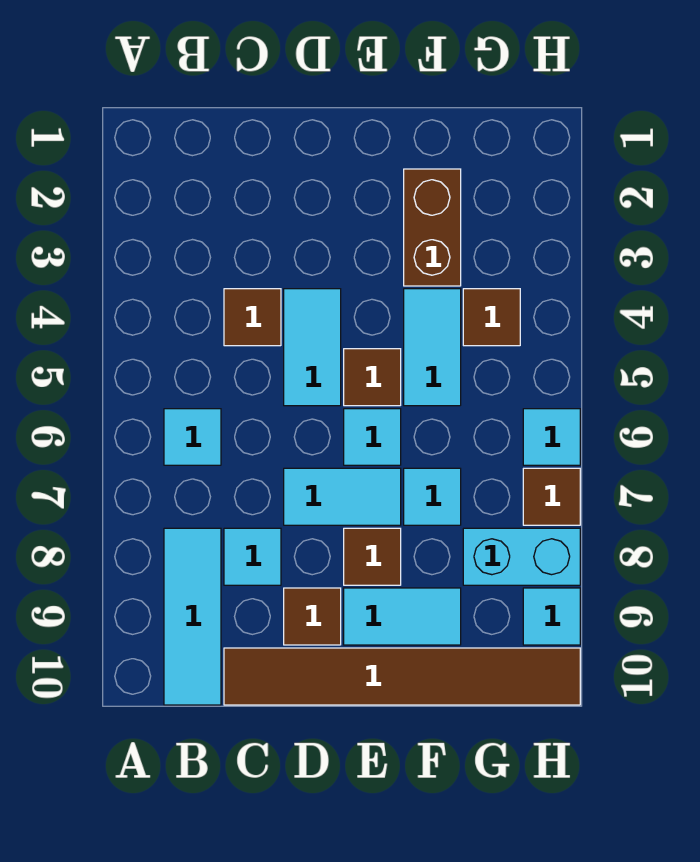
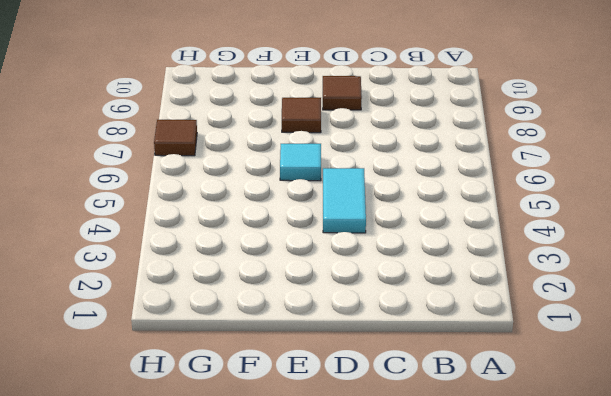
none -> cyan 1x1 tile [164,409,221,465]
none -> cyan 1x3 tile [164,528,221,705]
none -> brown 1x1 tile [224,289,281,346]

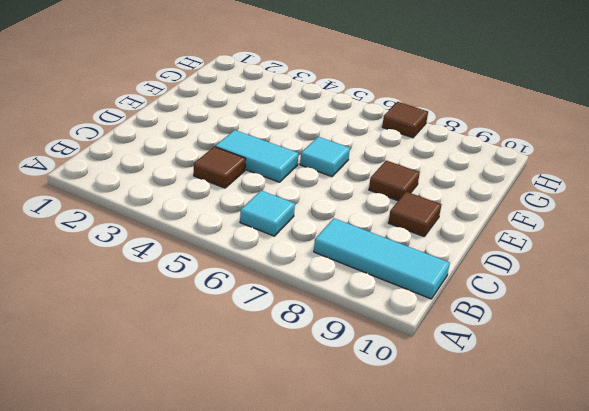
none -> cyan 1x1 tile [224,528,281,585]
none -> brown 1x6 tile [224,648,580,705]
none -> cyan 1x2 tile [284,468,401,525]

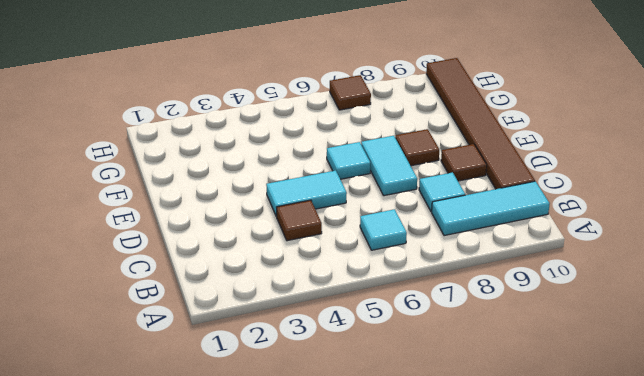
none -> brown 1x1 tile [344,349,401,406]
none -> cyan 1x2 tile [344,588,461,645]
none -> brown 1x2 brick [404,169,461,286]

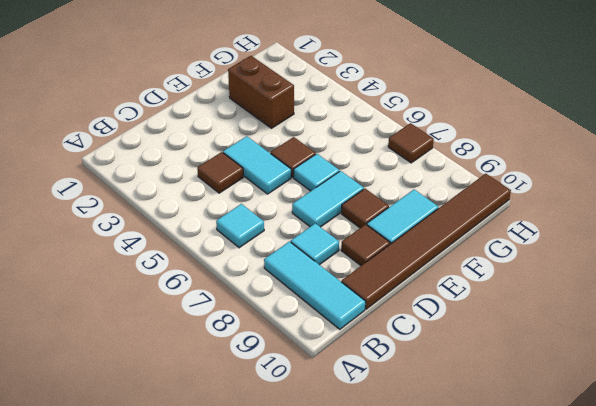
none -> cyan 1x2 tile [404,289,461,406]
none -> cyan 1x1 tile [404,468,461,525]
none -> brown 1x1 tile [463,289,520,346]

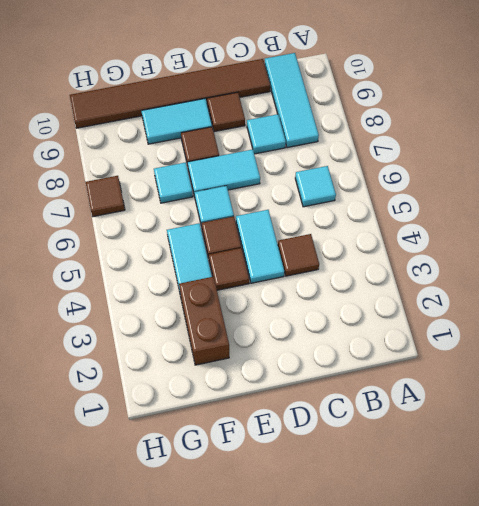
brown 1x1 tile [208,248,249,290] -> brown 1x1 tile moved to [463,289,520,346]
none -> cyan 1x2 brick [463,528,580,585]
none -> cyan 1x1 tile [523,409,580,465]
none -> cyan 1x1 tile [523,588,580,645]

